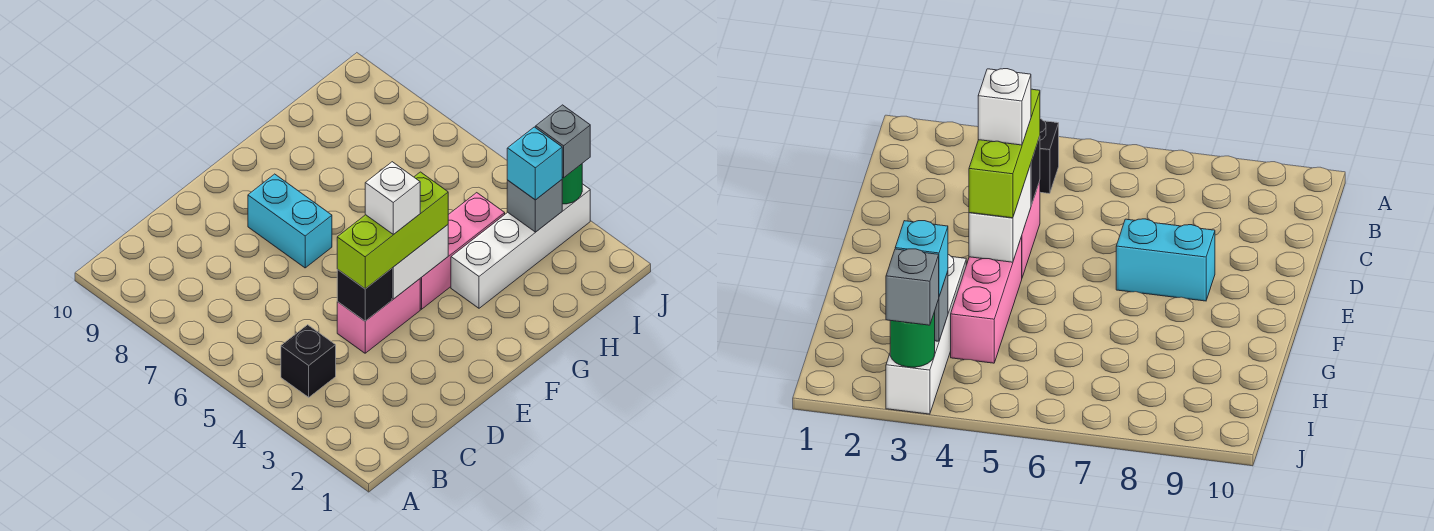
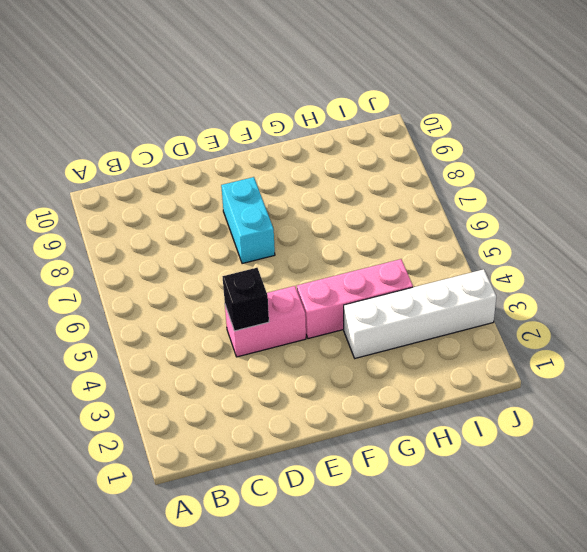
none -> black 1x1 brick [281,325,336,397]
none -> white 1x2 brick [392,225,448,299]
none -> grey 1x1 brick [507,180,562,232]

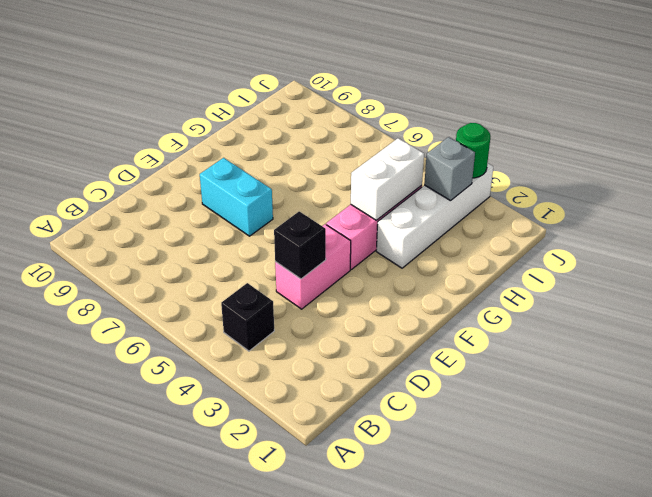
white 1x2 brick [351,138,424,220] -> white 1x2 brick moved to [392,225,448,299]
none -> lime 1x3 brick [337,172,448,289]
none -> cyan 1x1 brick [507,127,562,200]
none -> grey 1x1 brick [536,105,590,178]

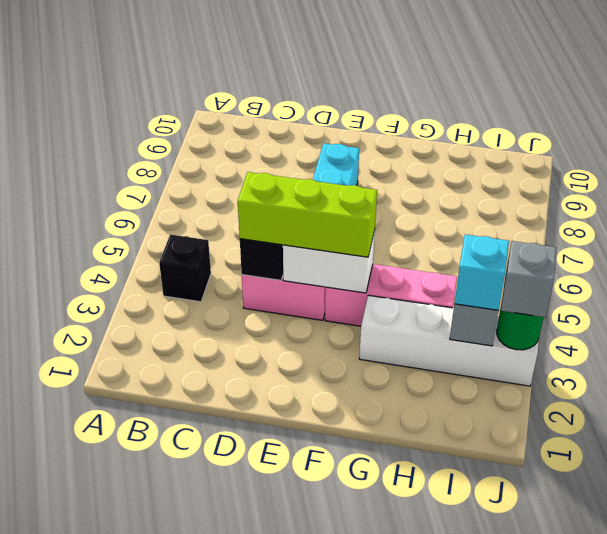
none -> white 1x1 brick [365,162,420,235]

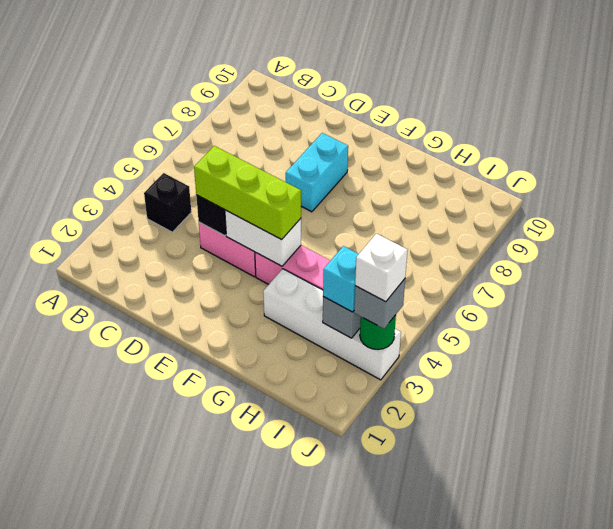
white 1x1 brick [355,234,407,302] -> white 1x1 brick moved to [365,162,420,235]

